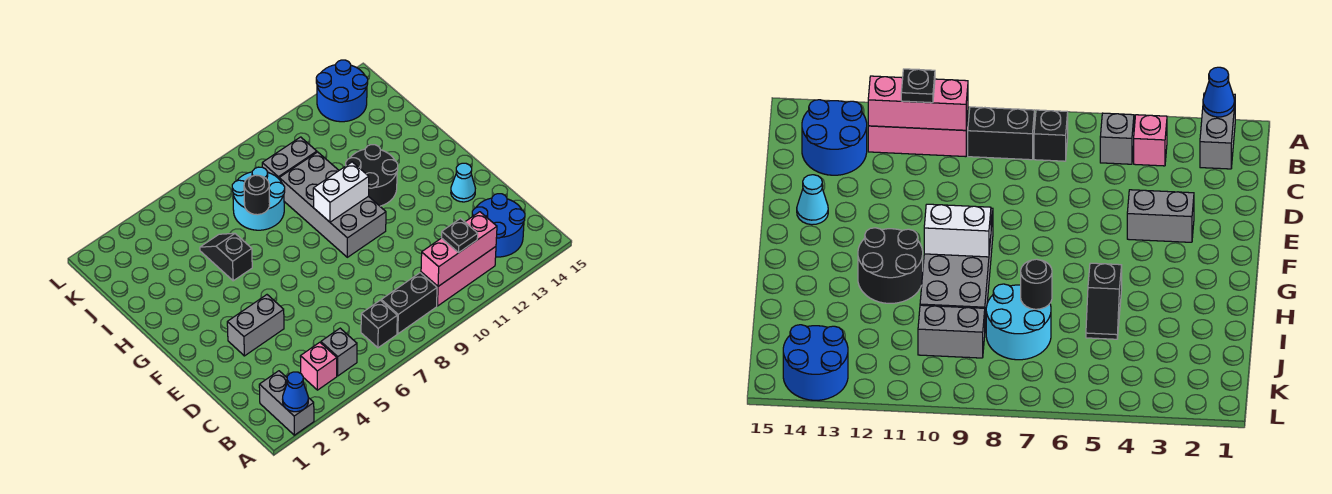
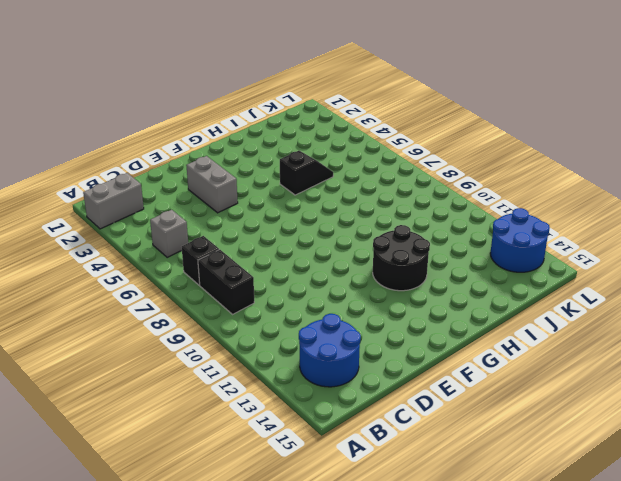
none -> pink 1x1 brick [300,342,337,390]
none -> pink 1x3 brick [421,247,496,306]
none -> cyan 1x1 cone [451,163,475,202]

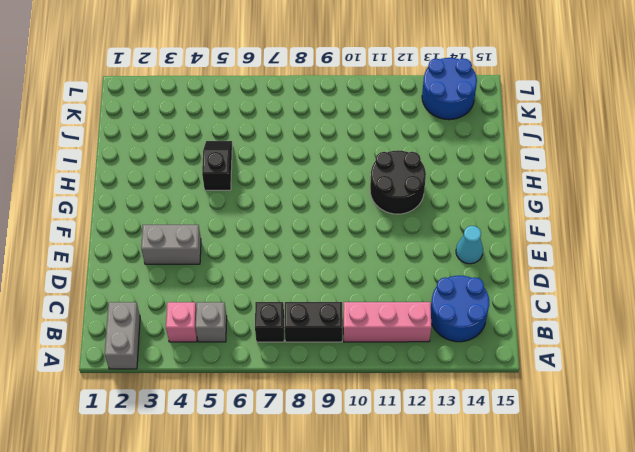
none -> grey 2x4 brick [279,152,386,257]
none -> cyan 2x2 round brick [232,167,285,230]
none -> grey 1x2 brick [262,137,317,179]

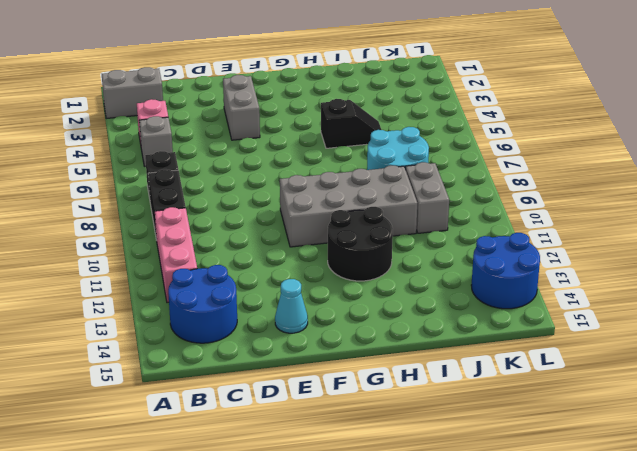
none -> blue 1x1 cone [283,372,308,412]
none -> pink 1x3 brick [421,212,497,286]
none -> white 1x2 brick [313,162,369,222]

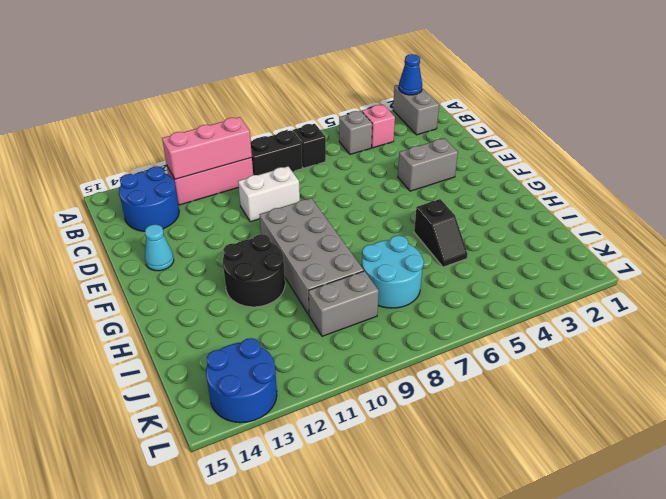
white 1x2 brick [238,166,300,222] -> white 1x2 brick moved to [313,162,369,222]
none -> black 1x1 round brick [244,175,270,215]
none -> black 1x1 plate [441,219,478,252]

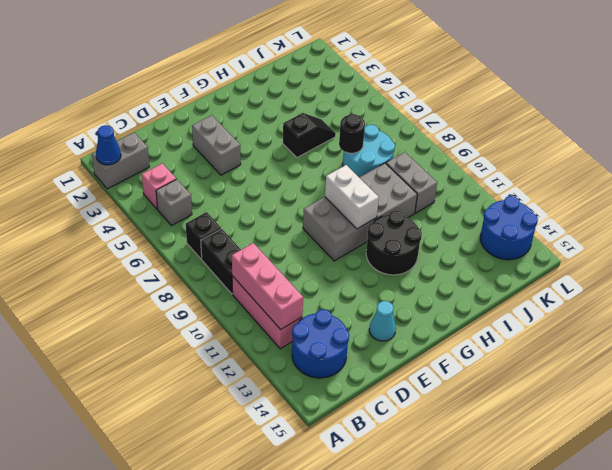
none -> black 1x1 plate [441,219,478,252]

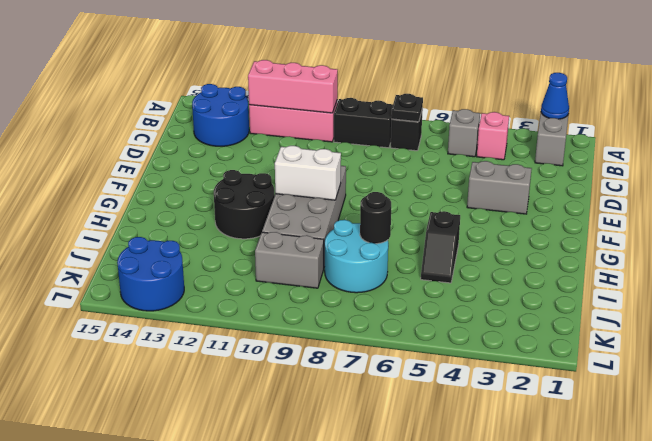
black 1x1 plate [391,94,423,122] -> black 1x1 plate moved to [441,219,478,252]
none -> cyan 1x1 cone [451,163,475,202]

